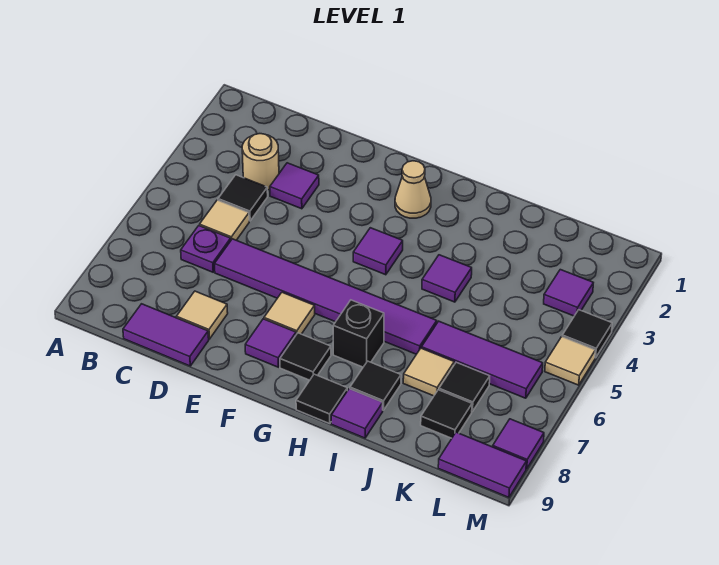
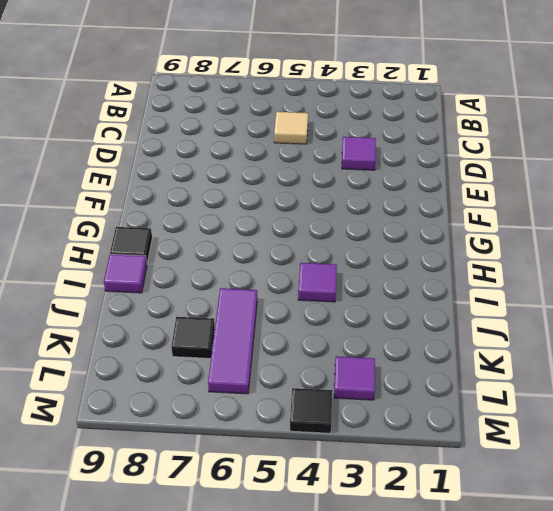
none -> tan 1x1 round brick [242,134,279,190]
none -> black 1x1 tile [218,175,268,221]
none -> purple 1x1 plate [181,226,231,272]

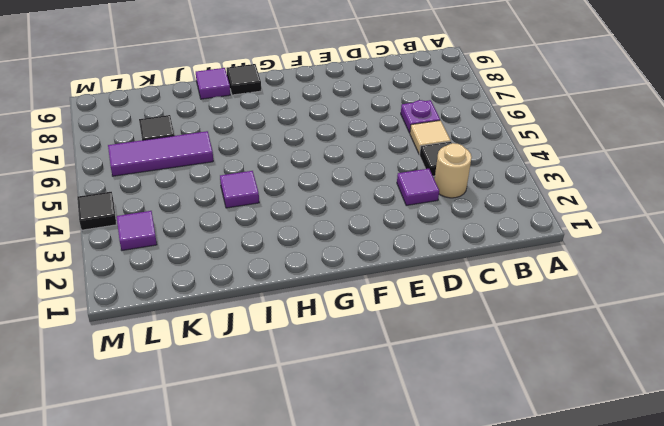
none -> purple 1x2 tile [123,304,209,366]
none -> purple 1x6 tile [215,239,437,354]
none -> tan 1x1 tile [176,291,228,339]

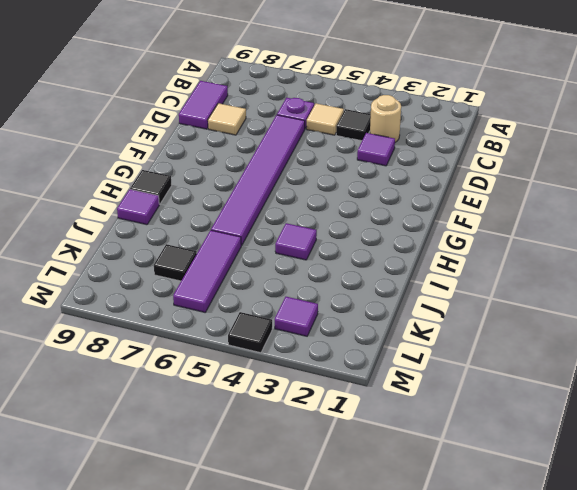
none -> tan 1x1 tile [264,292,315,335]
none -> purple 1x1 tile [245,319,296,367]
none -> tan 1x1 cone [395,161,431,218]

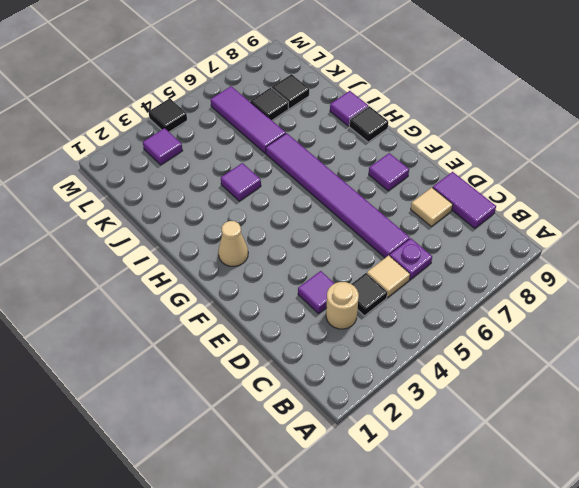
none -> tan 1x1 tile [264,292,315,335]
none -> purple 1x1 tile [353,228,403,275]
none -> black 1x1 tile [280,333,331,380]

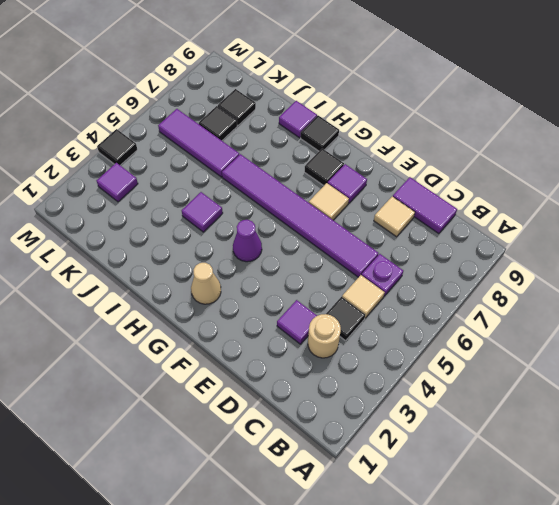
purple 1x1 cone [233,220,262,262] -> purple 1x1 tile [353,228,403,275]
none -> black 1x1 brick [333,300,384,367]
none -> black 1x1 tile [350,361,401,410]
none -> tan 1x1 tile [403,348,454,396]

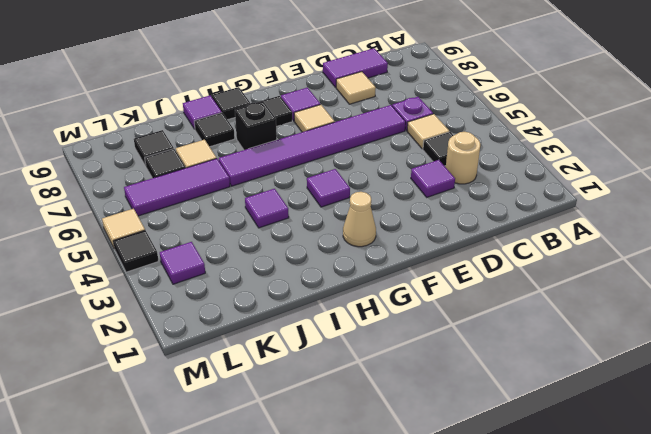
none -> purple 1x2 tile [438,432,526,497]
none -> purple 1x1 tile [493,419,544,469]

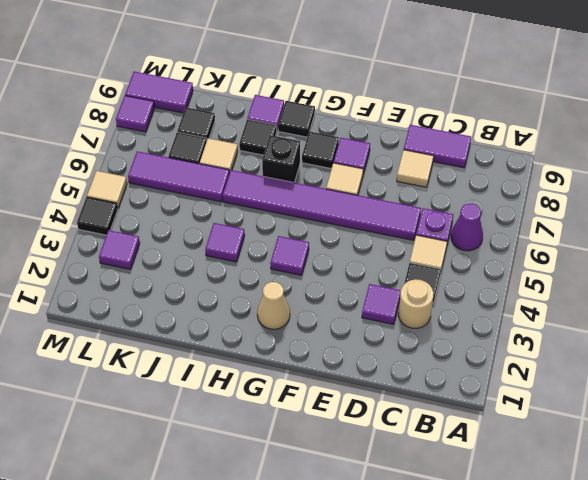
purple 1x1 cone [451,204,483,251] -> none

